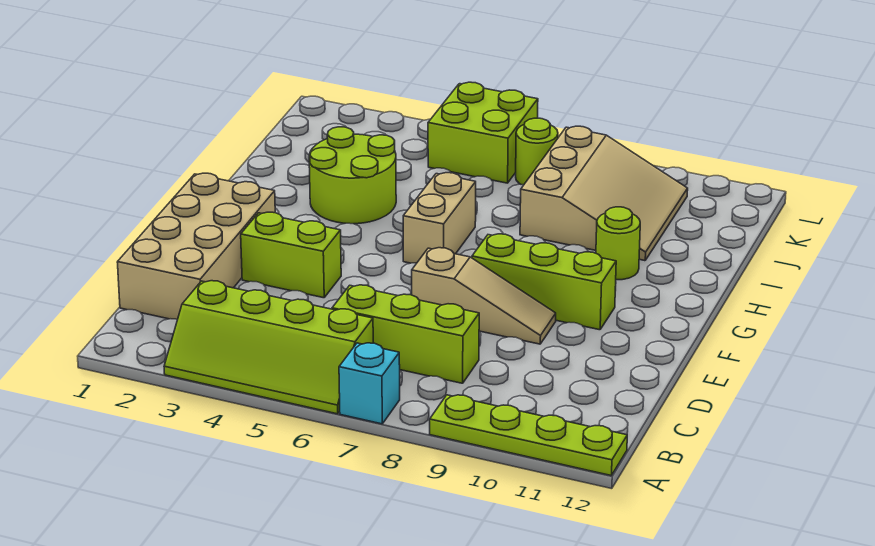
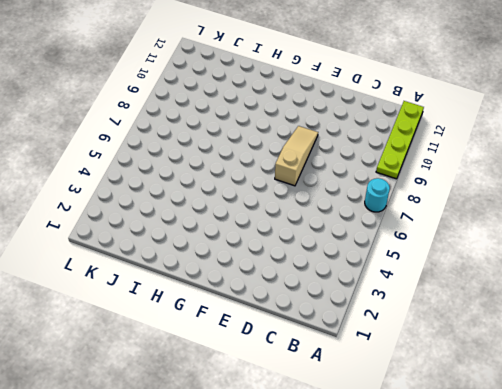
cyan 1x1 round brick [365,178,390,212] -> cyan 1x1 brick [339,343,400,424]
none -> lime 2x4 slope [164,281,373,414]
none -> tan 2x4 brick [117,173,275,319]
none -> lime 1x3 brick [332,285,479,383]

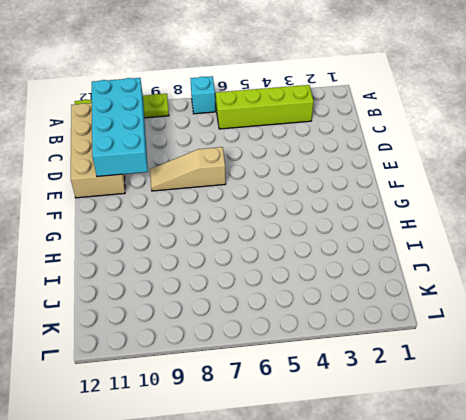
cyan 2x4 brick [92,78,148,176] -> none
tan 2x4 brick [71,103,125,198] -> tan 2x4 brick moved to [117,173,275,319]
none -> lime 1x3 brick [332,285,479,383]
none -> lime 1x2 brick [241,212,341,298]
none -> lime 1x3 brick [472,234,616,330]

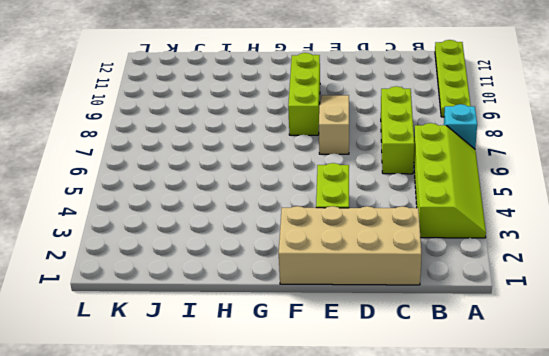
none -> tan 1x2 brick [403,173,476,263]
none -> lime 2x2 round brick [309,127,396,224]
none -> lime 1x1 round brick [596,207,640,280]

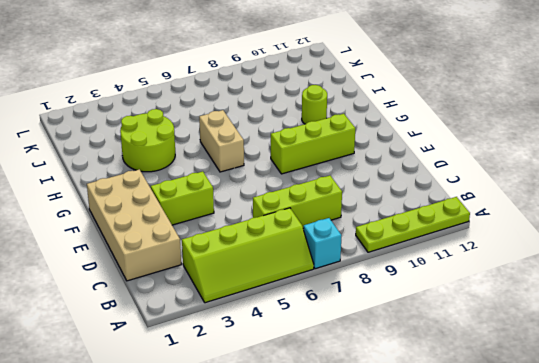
none -> tan 1x3 slope [412,248,556,344]
none -> tan 3x3 slope [520,126,688,261]
none -> lime 2x2 brick [428,82,538,183]

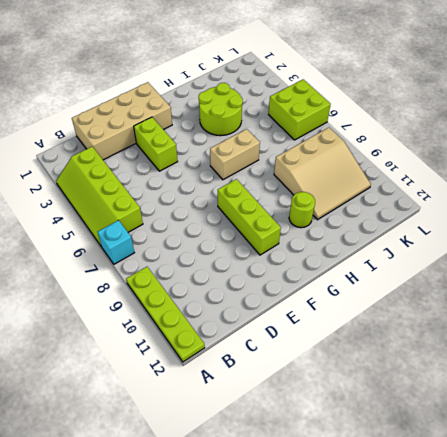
none -> lime 1x3 brick [332,285,479,383]
none -> tan 1x3 slope [412,248,556,344]
none -> lime 1x1 round brick [516,118,558,185]

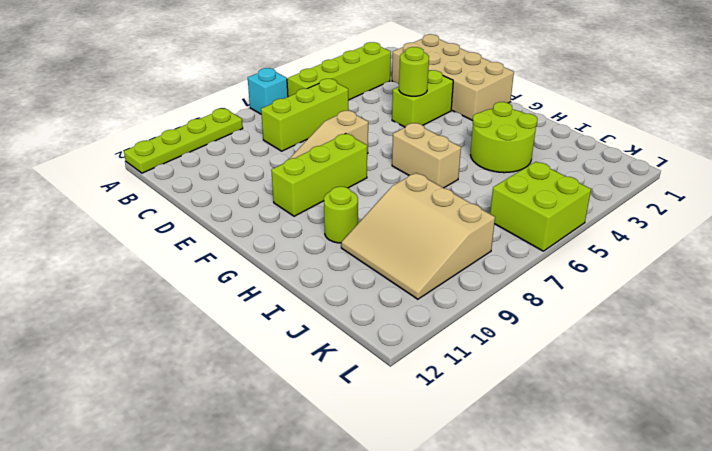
lime 1x1 round brick [399,47,429,96] -> lime 1x1 round brick moved to [516,118,558,185]

